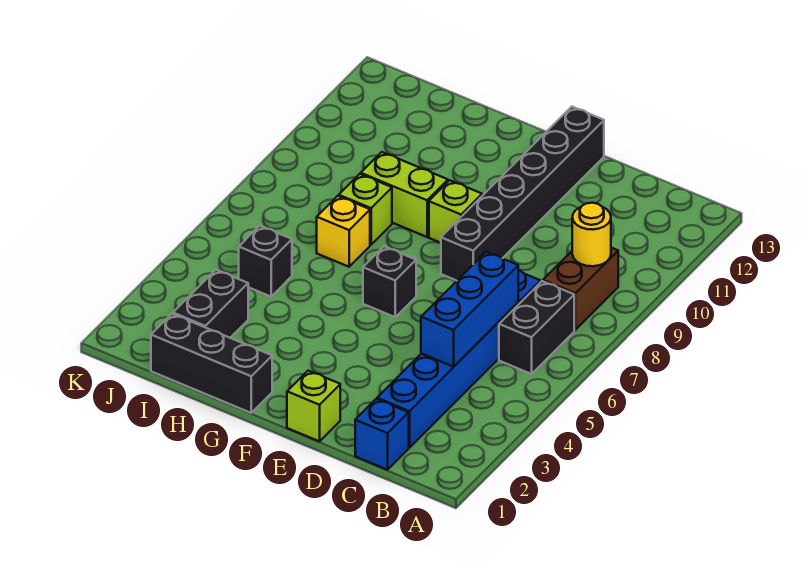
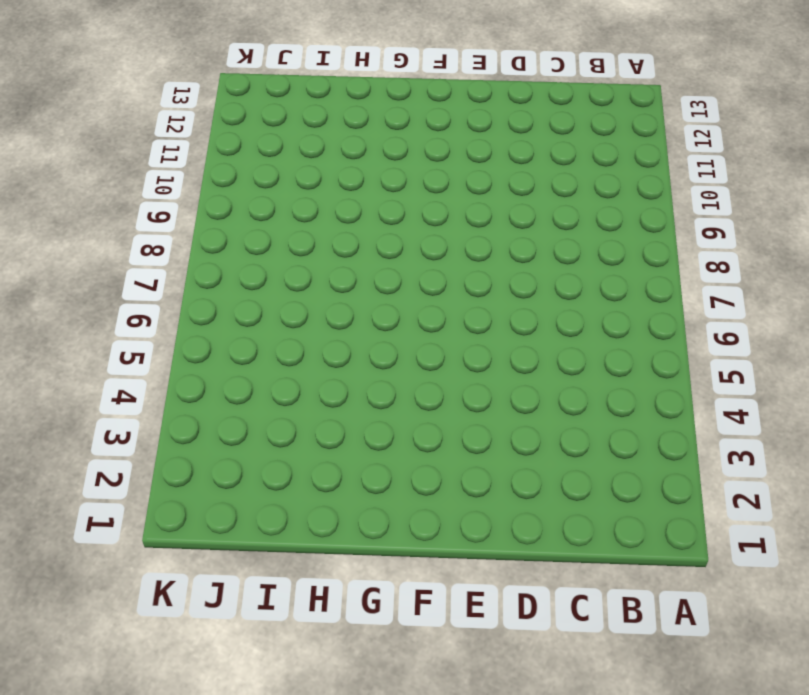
none -> black 1x2 brick [499,281,574,374]
none -> brown 1x2 brick [543,248,618,330]
none -> blue 1x1 brick [355,399,409,470]

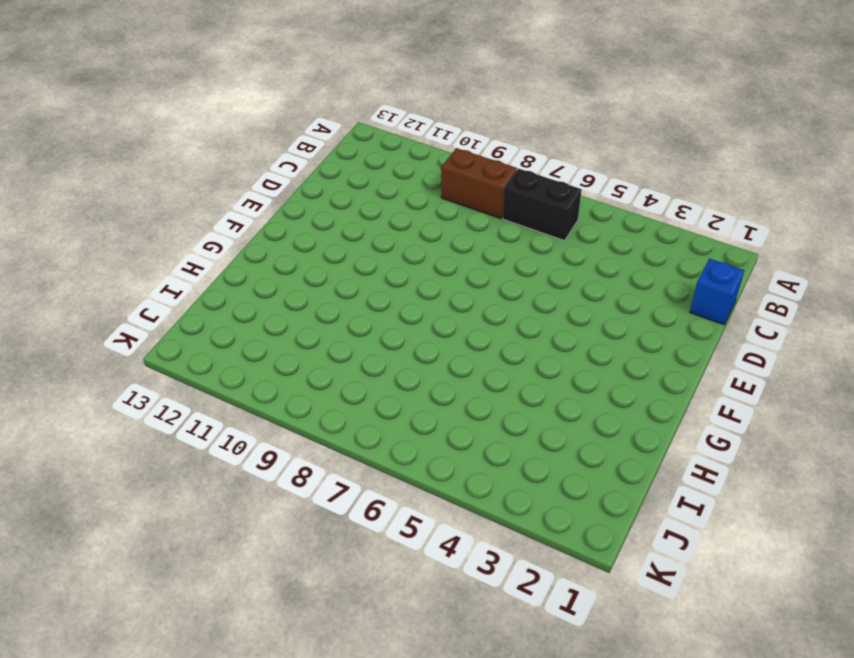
none -> blue 1x6 brick [377,270,540,448]
none -> lime 1x1 brick [287,371,340,441]
none -> black 1x6 brick [441,107,604,281]

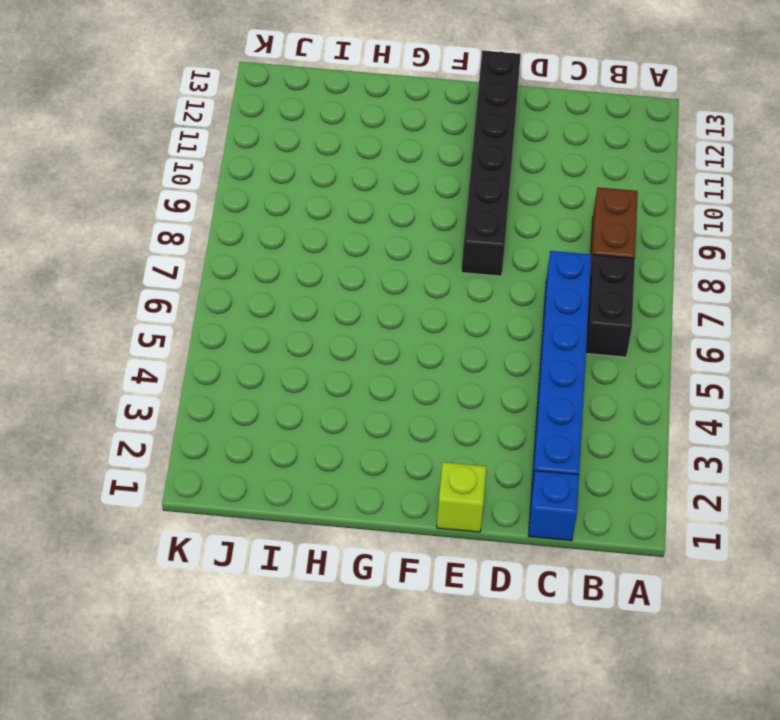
none -> black 1x1 brick [363,246,416,317]
none -> lime 1x1 brick [429,180,482,243]
none -> black 1x3 brick [151,314,272,413]

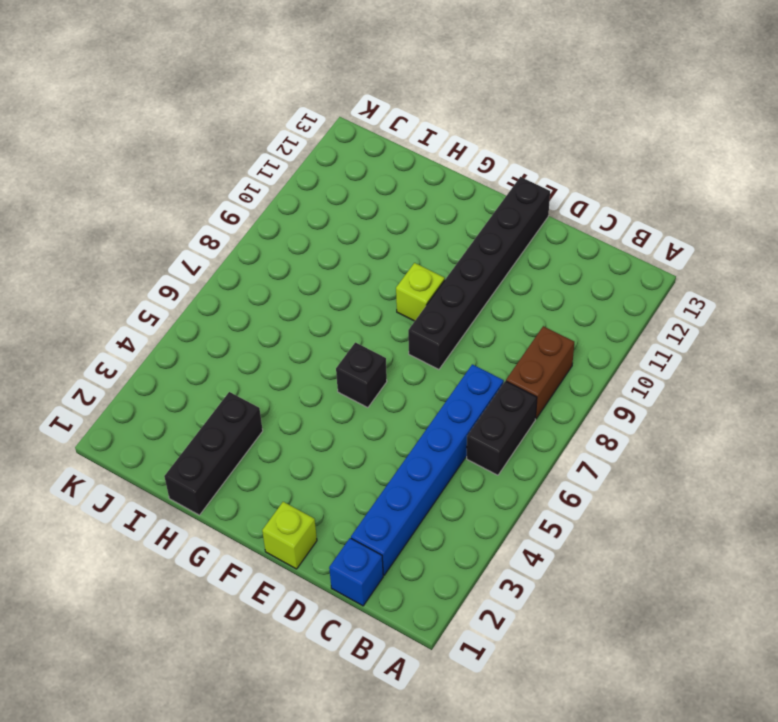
black 1x3 brick [164,392,263,515] -> black 1x3 brick turned to [151,314,272,413]
none -> lime 1x2 brick [361,152,448,237]
none -> yellow 1x1 brick [317,196,370,267]
none -> lime 1x1 brick [339,174,392,245]

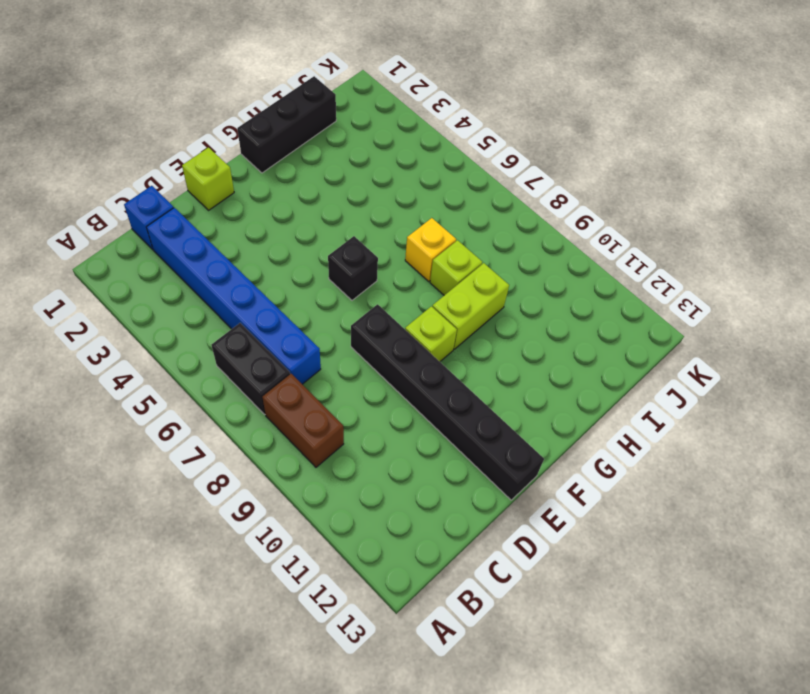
none -> black 1x2 brick [173,270,248,338]
none -> black 1x1 brick [239,226,292,297]
none -> yellow 1x1 round brick [572,203,611,266]

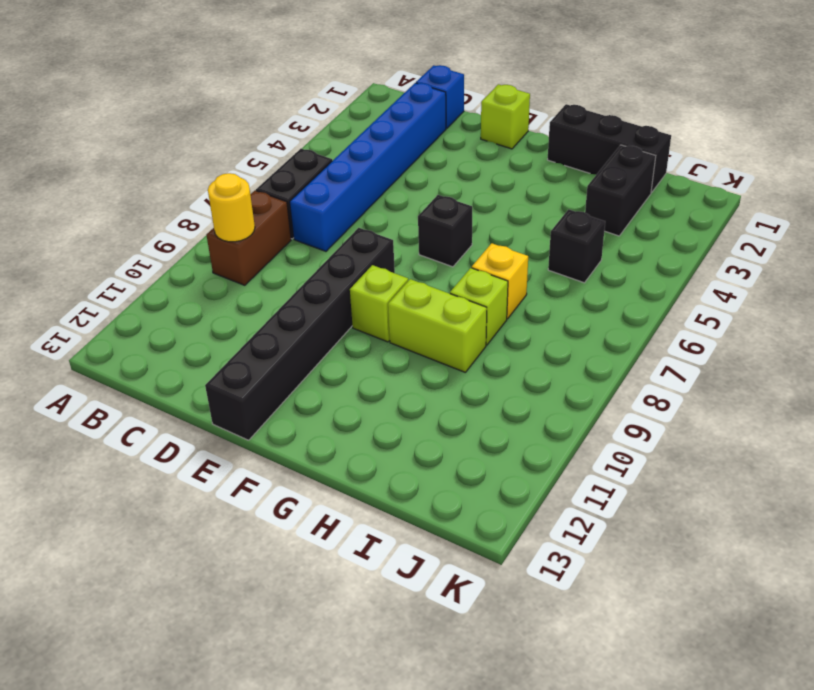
none -> blue 1x3 brick [421,252,518,367]

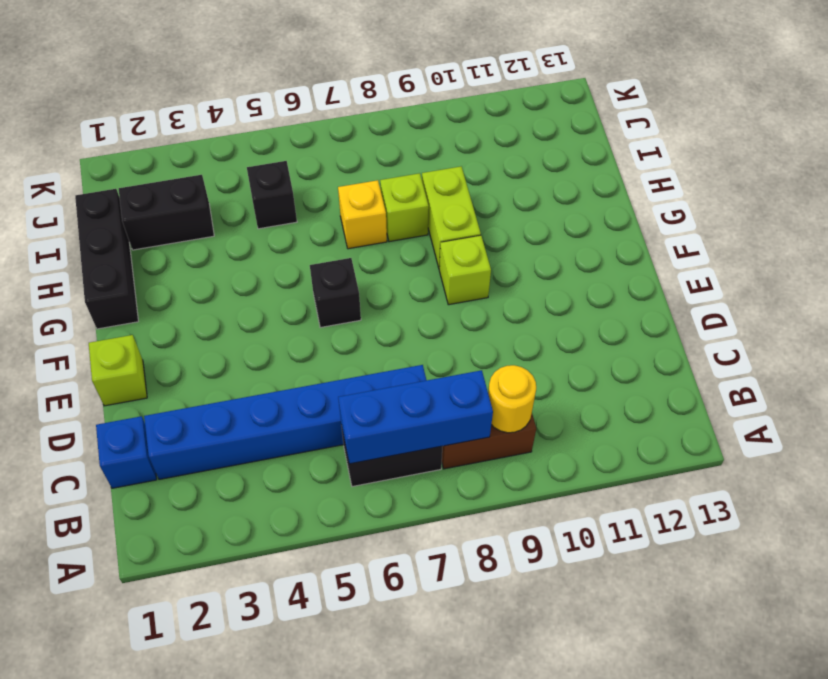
blue 1x3 brick [338,370,493,464] -> blue 1x3 brick moved to [421,252,518,367]
none -> black 1x6 brick [441,107,604,281]

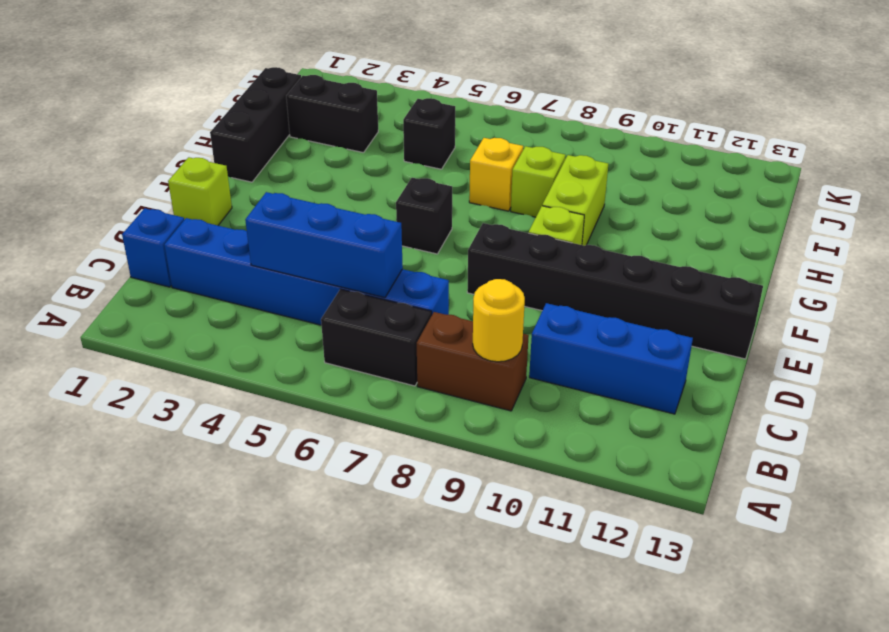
blue 1x3 brick [529,303,693,414] -> none

